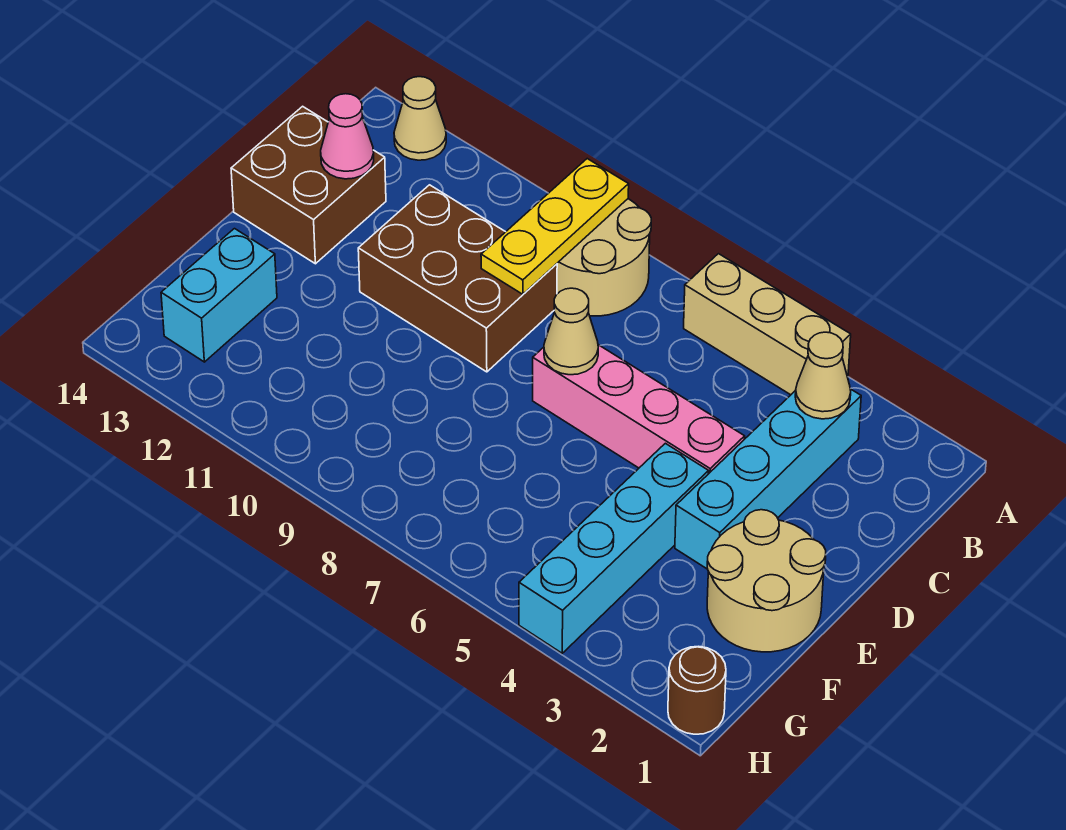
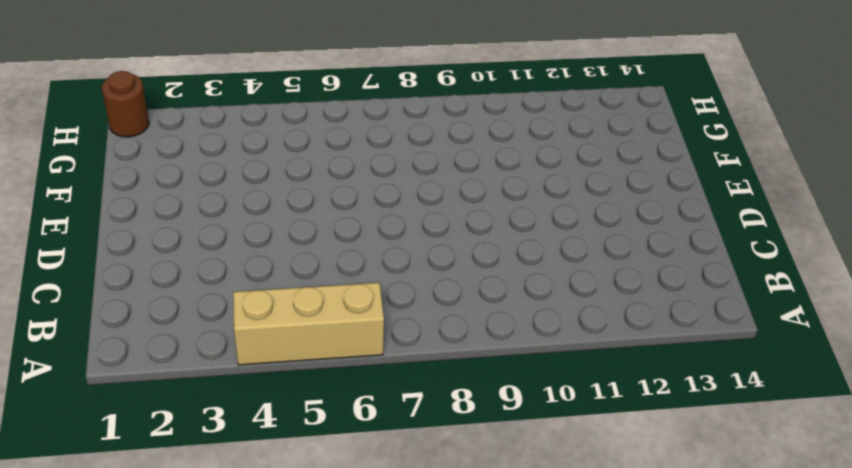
none -> tan 2x2 round brick [557,199,651,316]
none -> tan 1x1 cone [394,77,446,160]
none -> cyan 1x4 brick [675,389,861,569]

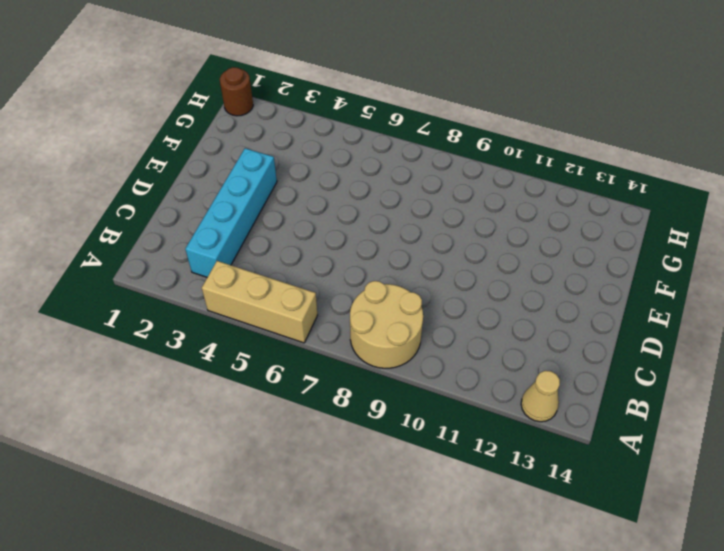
none -> brown 2x3 brick [358,185,557,372]
none -> brown 2x2 brick [231,106,386,264]
none -> pink 1x4 brick [533,345,745,474]

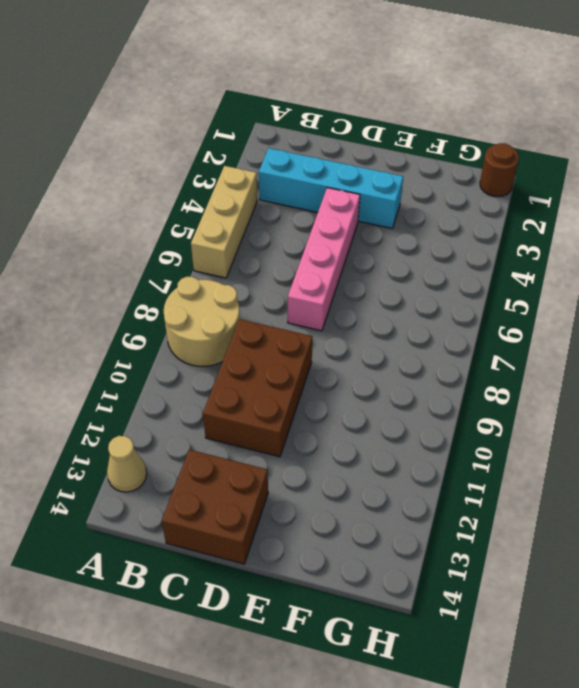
none -> tan 2x2 round brick [707,510,826,652]
none -> cyan 1x4 brick [519,443,709,653]
none -> cyan 1x2 brick [161,229,277,362]

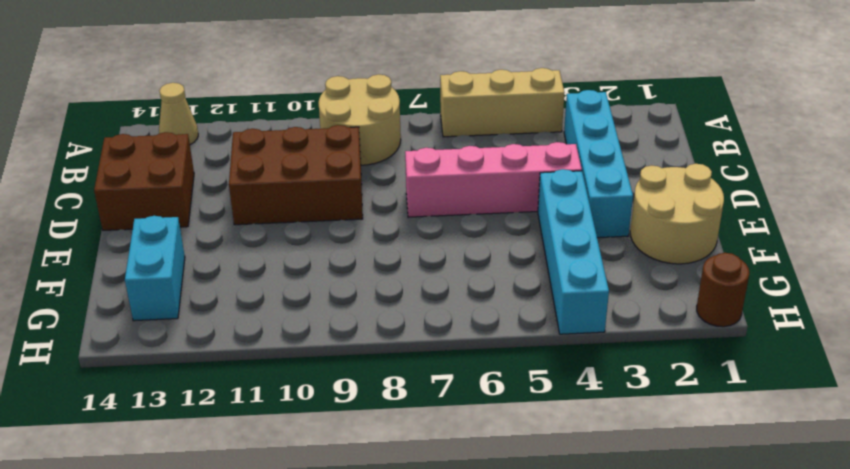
none -> yellow 1x3 plate [481,159,629,294]
none -> tan 1x1 cone [795,332,851,419]
none -> pink 1x1 cone [321,94,374,179]

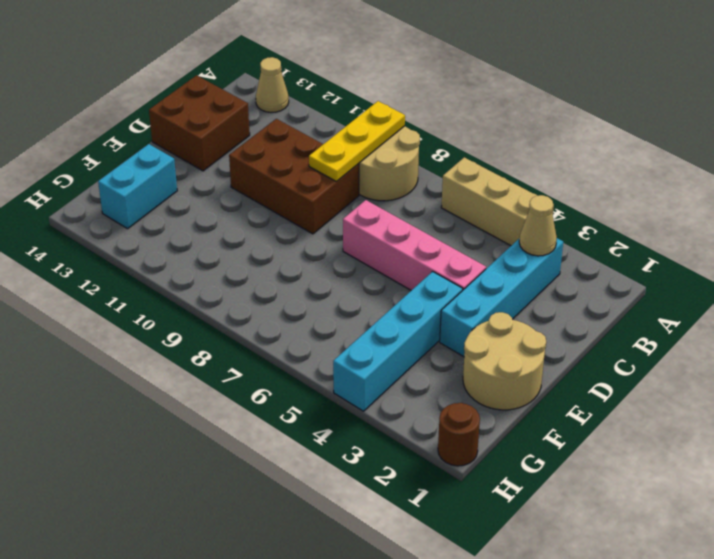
none -> pink 1x1 cone [321,94,374,179]
none -> tan 1x1 cone [544,288,598,375]

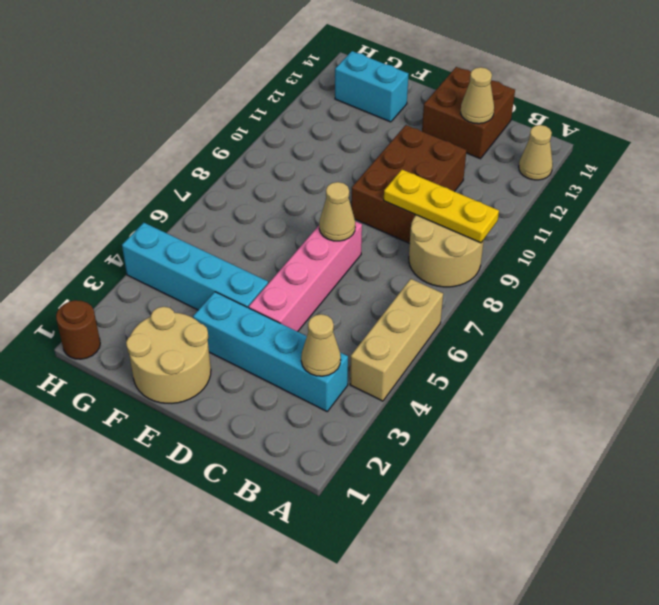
tan 1x1 cone [461,67,494,124] -> pink 1x1 cone [321,94,374,179]

